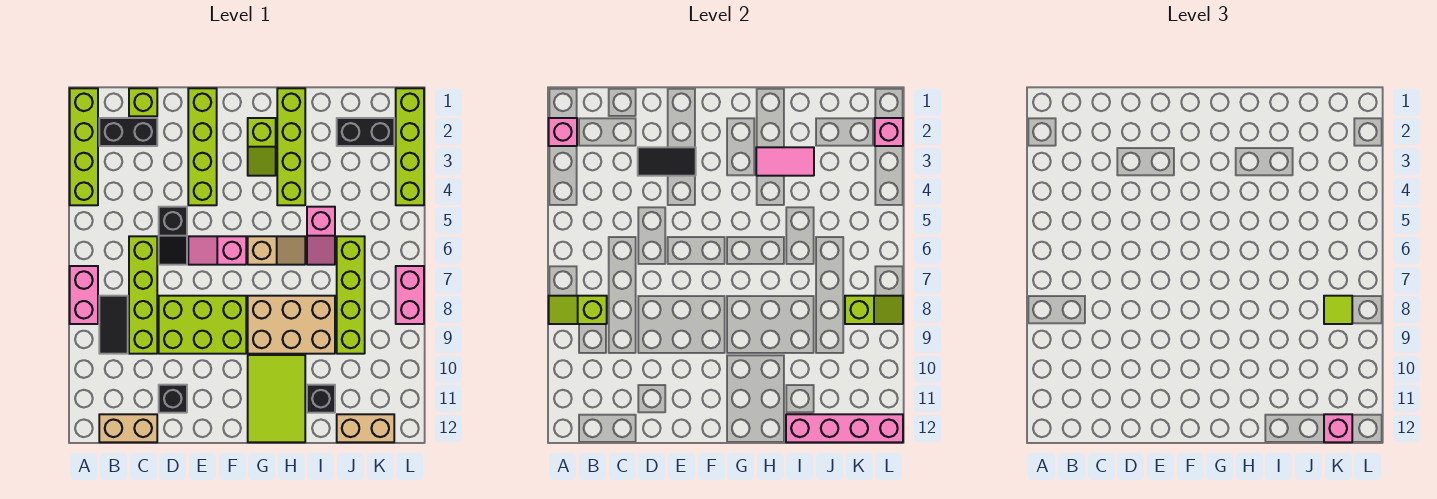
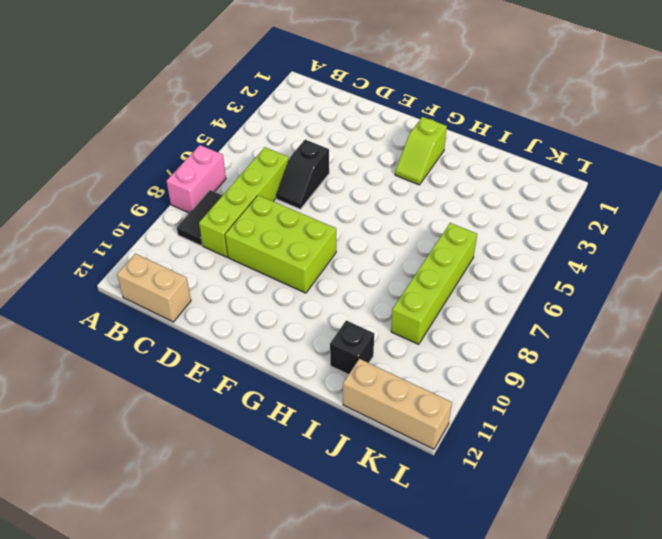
tan 1x3 brick [343,359,452,449] -> tan 1x2 brick [337,414,394,442]
none -> lime 1x4 brick [70,88,98,205]
none -> black 1x2 brick [99,118,157,146]
none -> lime 1x1 brick [129,88,157,116]
none -> black 1x1 brick [159,385,187,413]

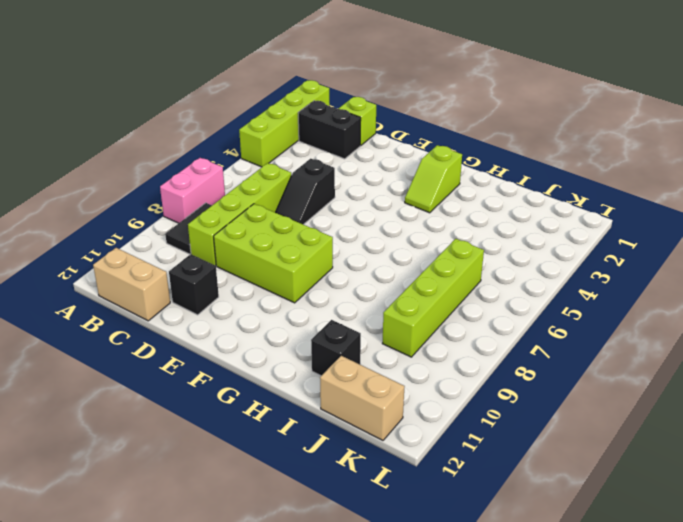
none -> lime 1x4 brick [188,88,217,205]
none -> pink 1x2 slope [188,236,246,265]
none -> tan 1x2 slope [248,236,305,265]
none -> tan 2x3 brick [248,296,335,354]

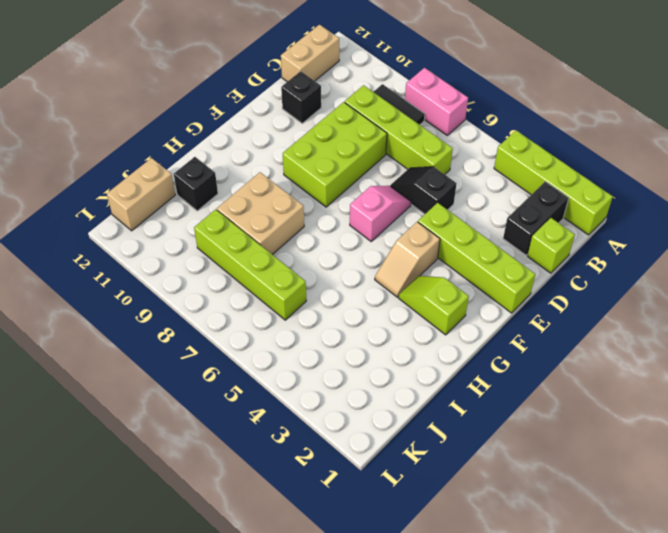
tan 1x2 slope [375,222,440,297] -> tan 1x2 slope moved to [248,236,305,265]
tan 2x2 brick [217,172,304,255] -> tan 2x3 brick [248,296,335,354]
none -> lime 2x3 tile [248,355,305,442]
none -> lime 1x4 brick [277,88,305,205]
none -> pink 1x2 slope [307,207,335,265]
none -> black 1x2 brick [337,118,394,146]

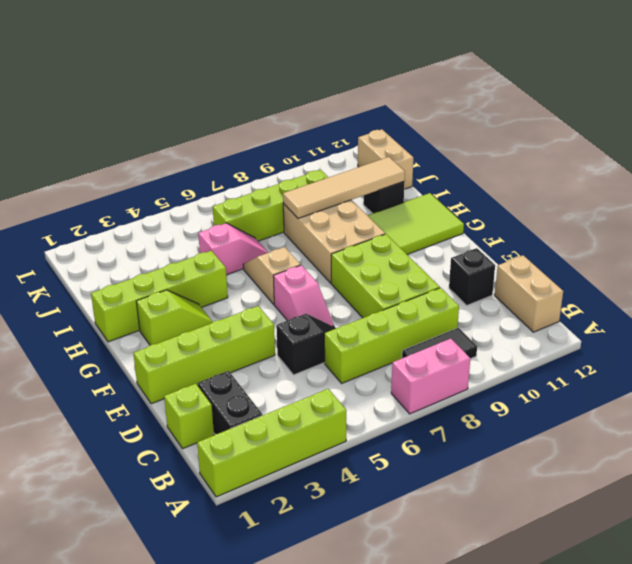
tan 1x4 tile [283,157,405,218] -> none
none -> black 1x2 brick [337,118,394,146]
none -> lime 1x4 brick [396,88,424,205]
none -> pink 1x2 brick [396,266,424,324]
none -> pink 1x1 brick [549,118,577,146]

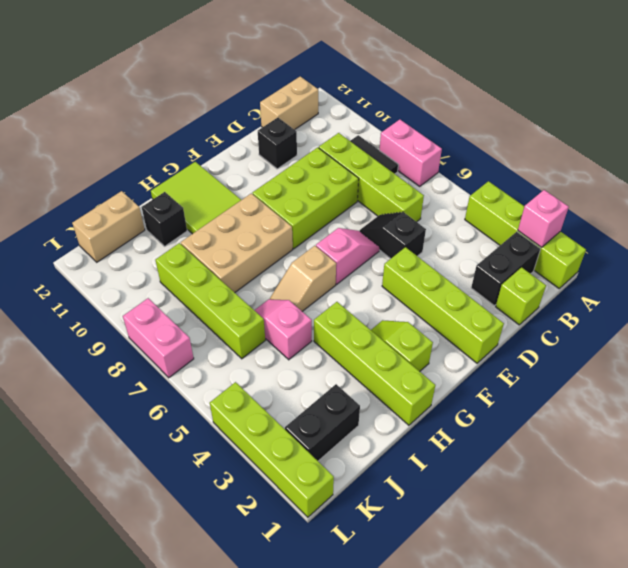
none -> lime 1x2 slope [549,296,607,324]
none -> black 1x2 tile [638,147,696,176]
none -> pink 1x2 tile [756,147,814,176]
none -> pink 1x4 brick [786,414,903,442]

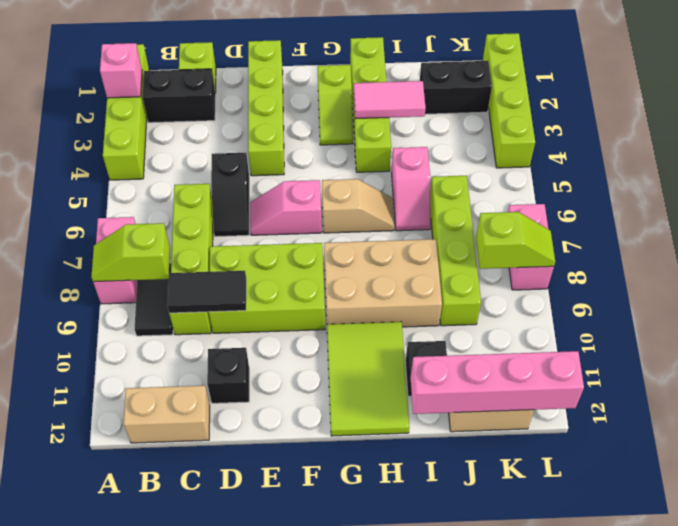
black 1x2 tile [167,271,246,313] -> black 1x2 tile moved to [638,147,696,176]
none -> pink 1x1 brick [875,118,903,146]
none -> lime 1x1 tile [1324,296,1352,324]
none -> pink 1x1 brick [1324,414,1352,442]

